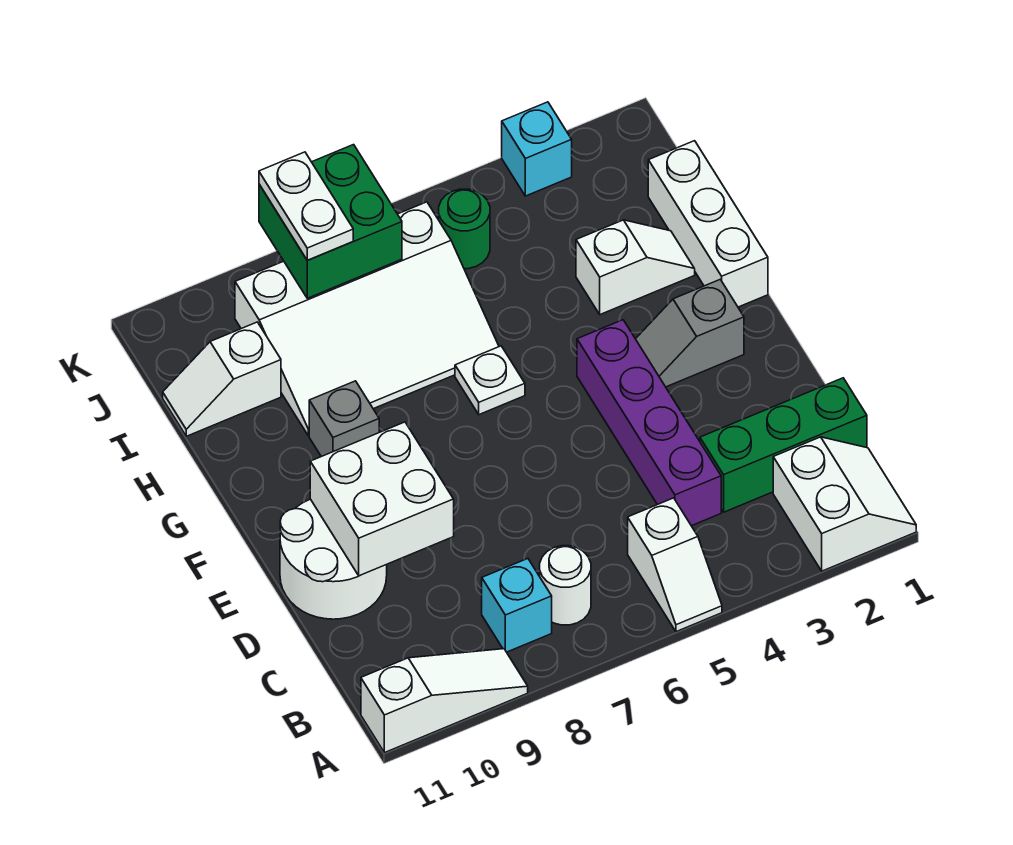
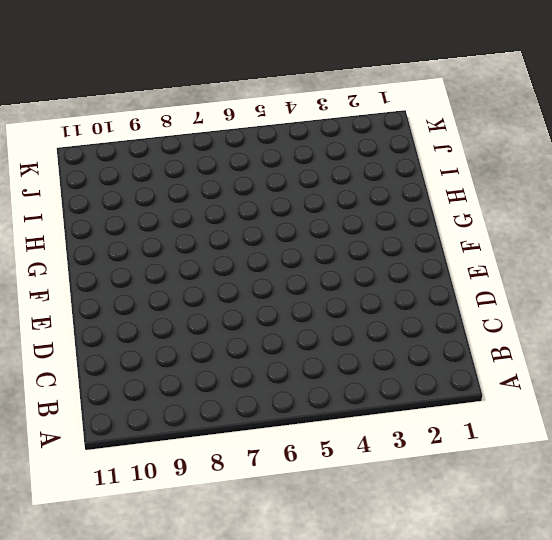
none -> white 2x2 slope [773,437,916,571]
none -> white 1x2 slope [628,498,722,632]
none -> white 1x3 slope [361,649,528,753]

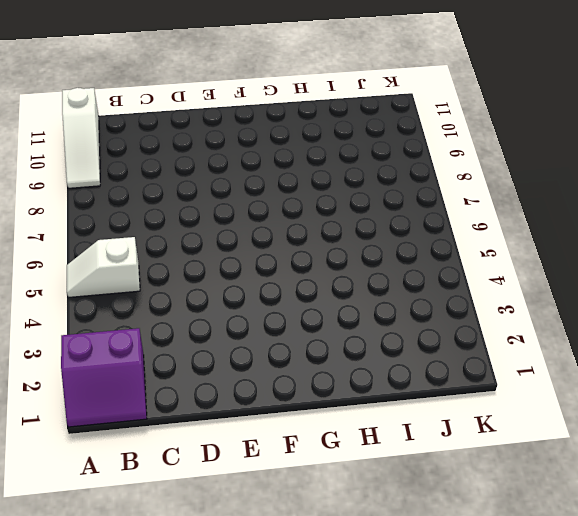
purple 2x2 slope [61,328,147,427] -> white 2x2 slope [773,437,916,571]
none -> white 1x1 round brick [540,546,591,625]
none -> cyan 1x1 brick [482,559,552,652]
none -> green 1x3 brick [700,378,867,512]

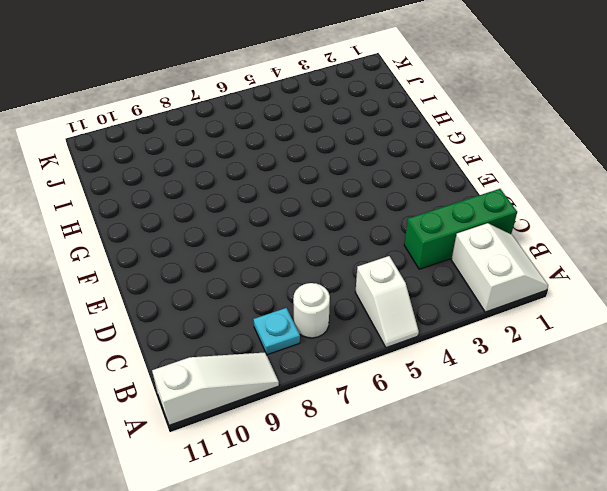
cyan 1x1 plate [254,308,300,355] -> cyan 1x1 brick [482,559,552,652]
none -> purple 1x4 brick [577,320,721,526]
none -> white 2x2 round brick [280,499,387,619]
none -> grey 1x2 slope [636,280,744,387]

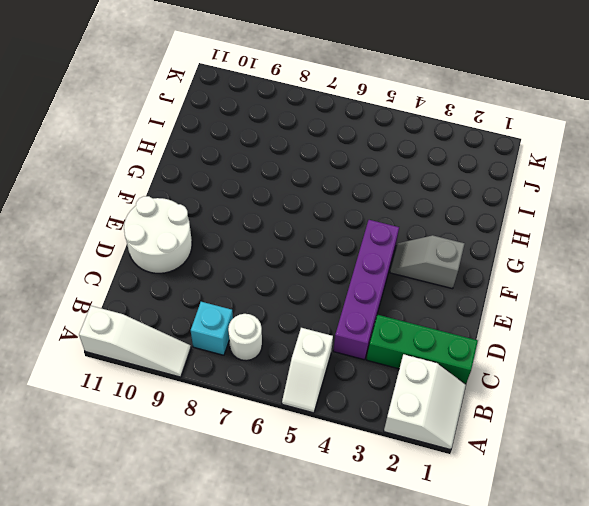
none -> white 1x3 brick [648,141,768,307]
none -> white 1x1 plate [455,346,525,415]
none -> grey 1x1 brick [309,381,379,457]

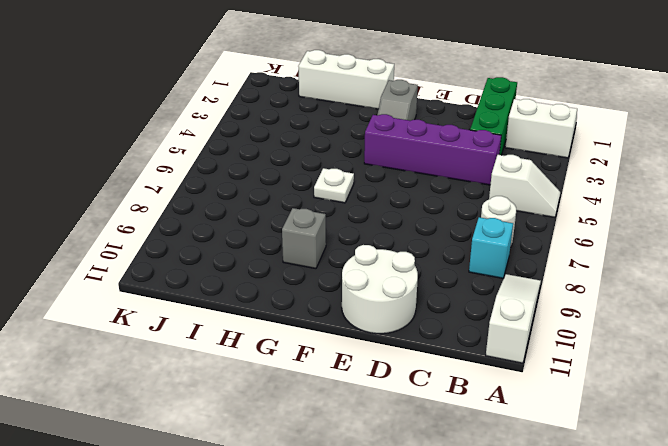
none -> white 1x2 slope [576,220,695,315]
none -> white 3x4 slope [235,202,499,436]
none -> white 1x2 slope [163,322,281,436]

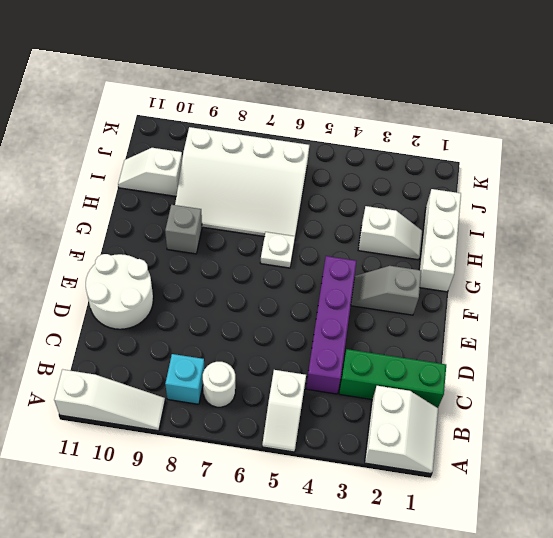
none -> green 1x1 round brick [439,189,490,269]
none -> cyan 1x1 brick [502,102,572,196]
none -> white 2x2 brick [310,422,454,576]

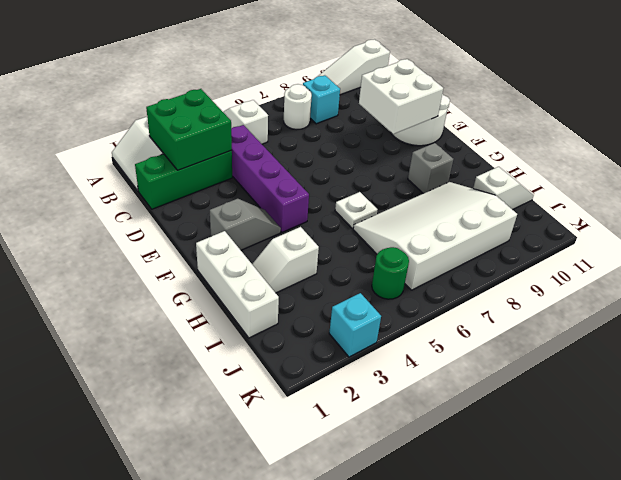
green 2x2 brick [146,89,232,170] -> green 2x2 brick moved to [259,145,402,298]
none -> white 1x2 plate [259,152,353,260]

